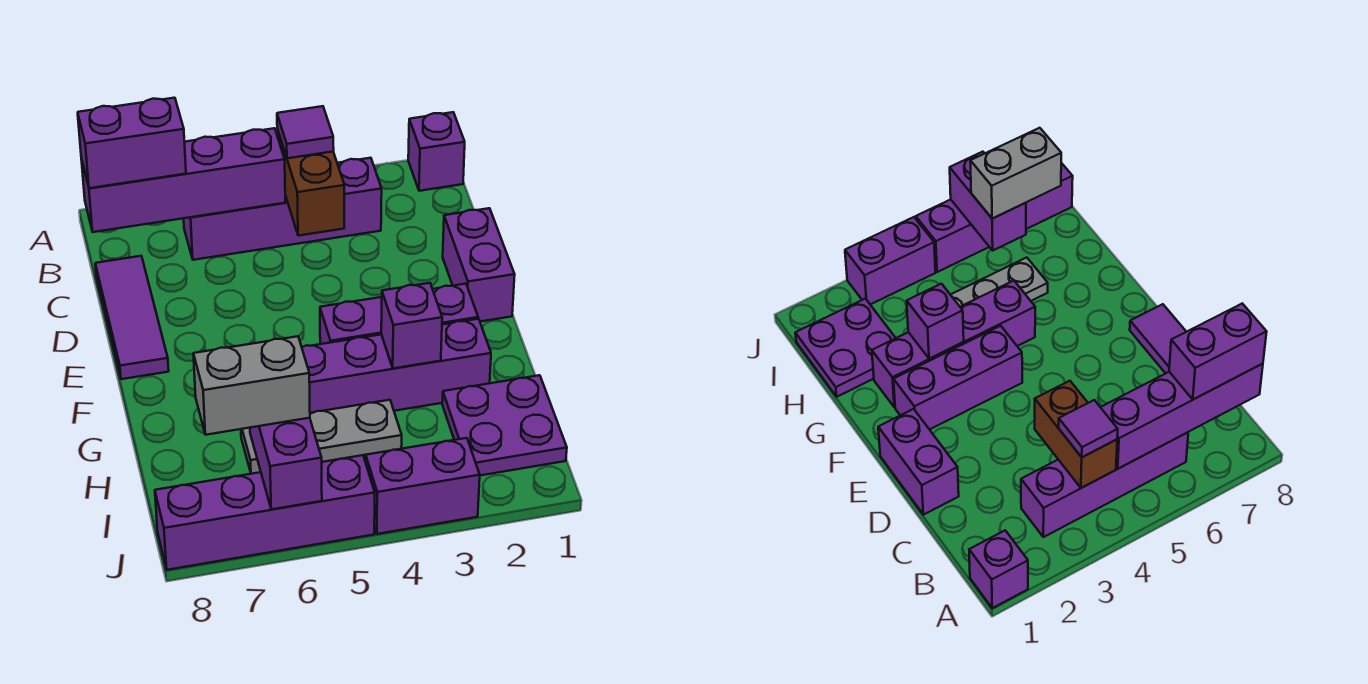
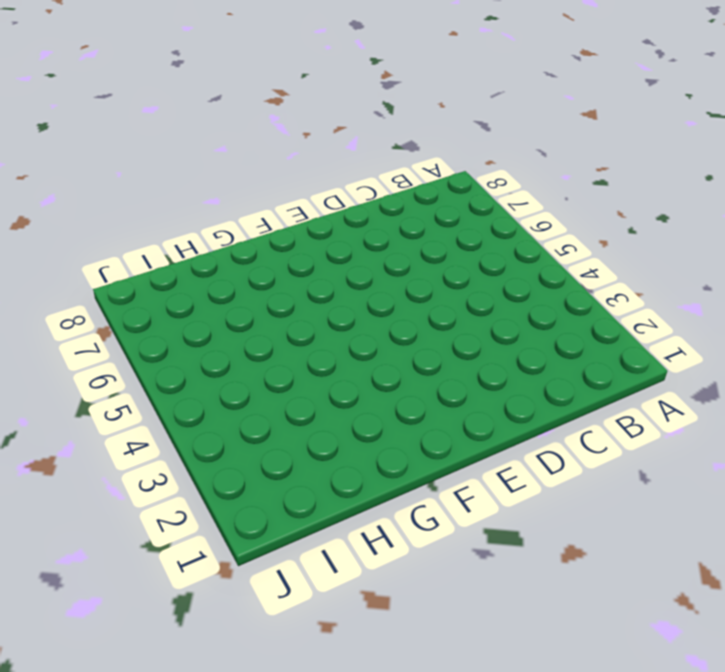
none -> purple 1x1 brick [408,112,465,191]
none -> purple 1x4 brick [184,158,382,260]
none -> purple 1x3 tile [95,256,169,379]

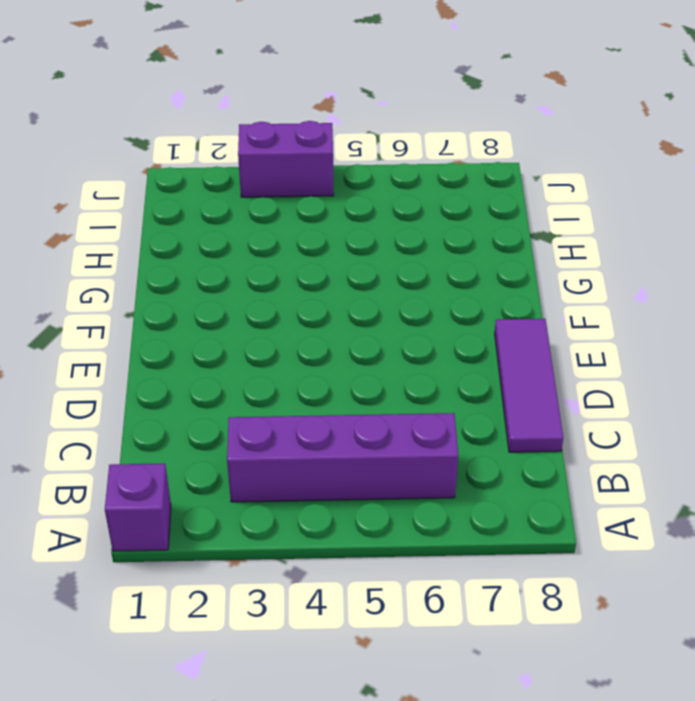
none -> purple 1x2 brick [443,208,515,322]
none -> purple 1x3 brick [320,284,478,344]
none -> purple 1x4 brick [302,319,491,413]

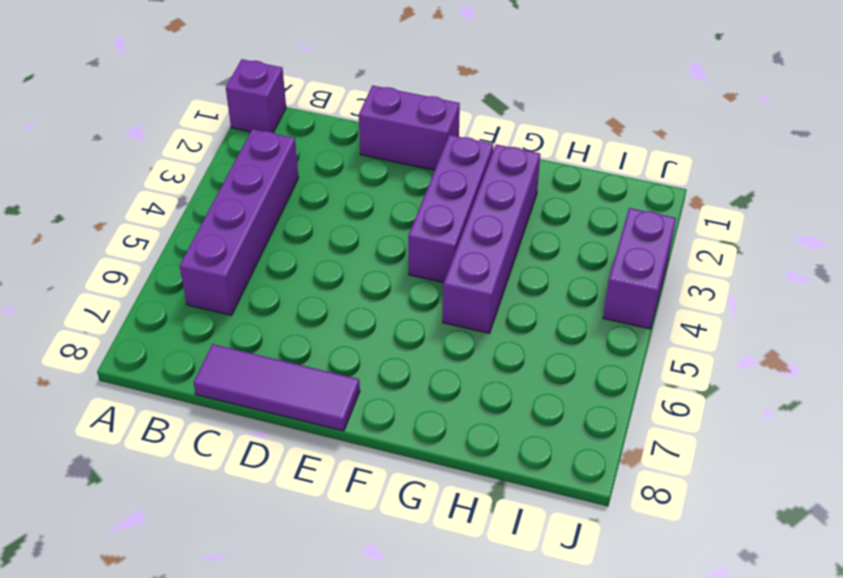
none -> purple 2x2 plate [442,375,567,475]
none -> grey 1x3 plate [241,400,402,474]
none -> purple 1x4 brick [155,455,375,570]

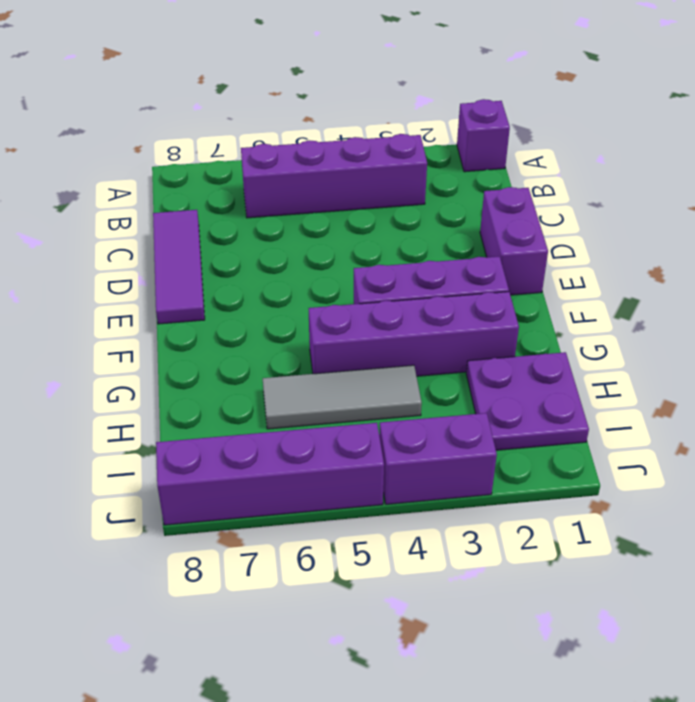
grey 1x3 tile [263,365,422,429] -> grey 1x3 plate [241,400,402,474]
none -> brown 1x2 brick [277,129,344,236]
none -> purple 1x4 brick [81,128,285,232]
none -> purple 1x1 brick [381,283,442,368]

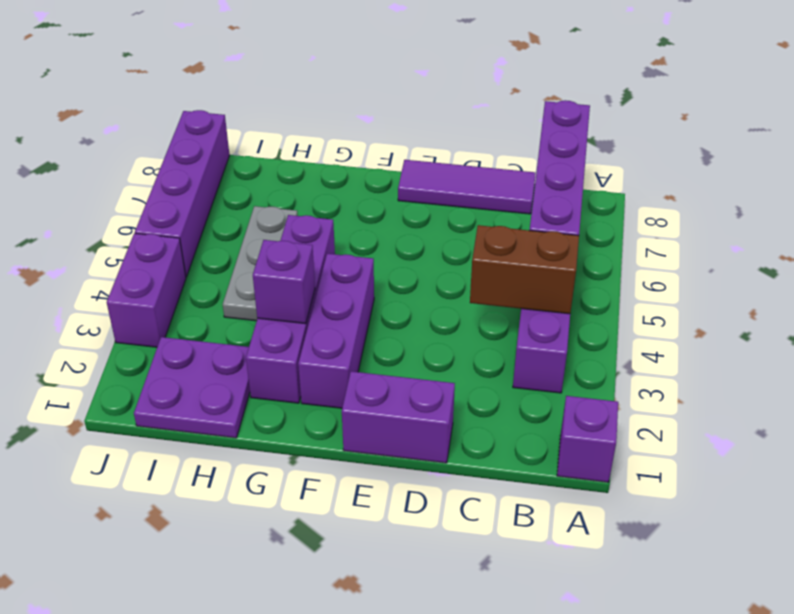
none -> purple 1x2 brick [250,418,322,509]
none -> purple 1x1 tile [277,106,334,158]
none -> purple 1x2 brick [78,98,186,188]

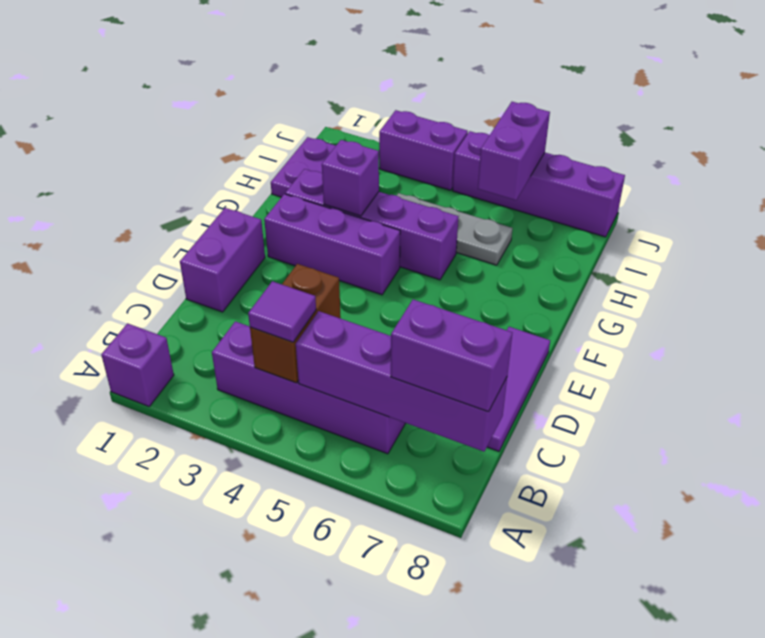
none -> grey 1x2 brick [193,336,310,435]

